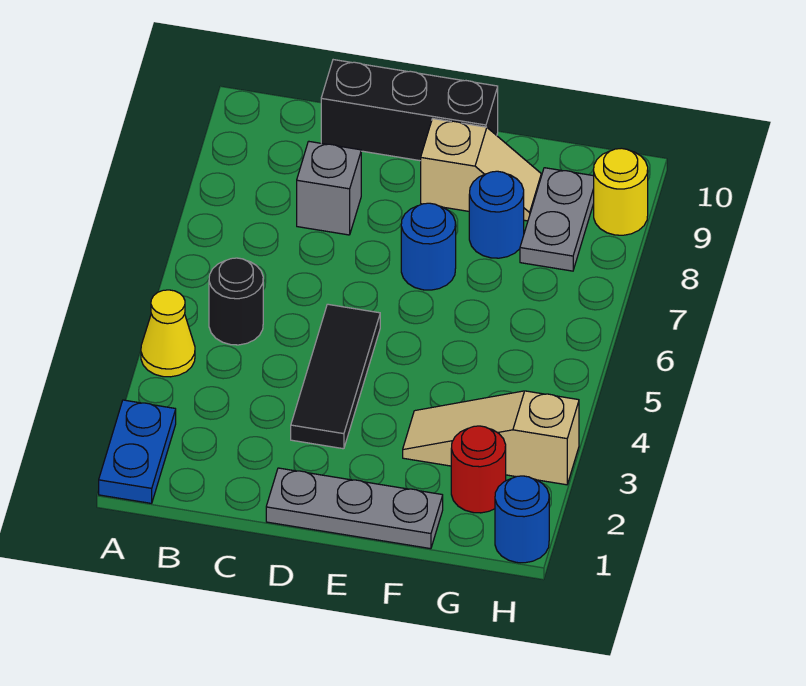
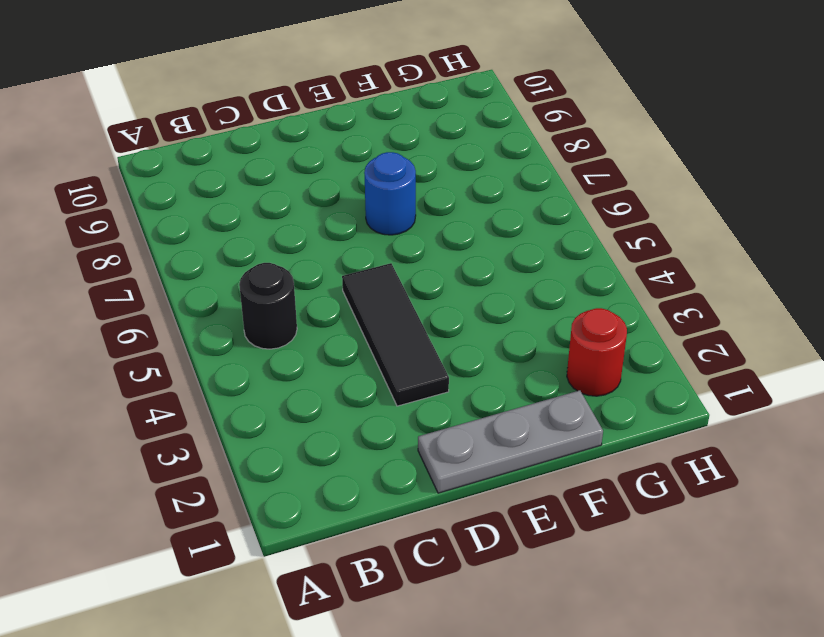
none -> blue 1x2 plate [99,400,176,503]
none -> yellow 1x1 cone [141,290,195,377]
none -> grey 1x1 brick [297,141,361,235]

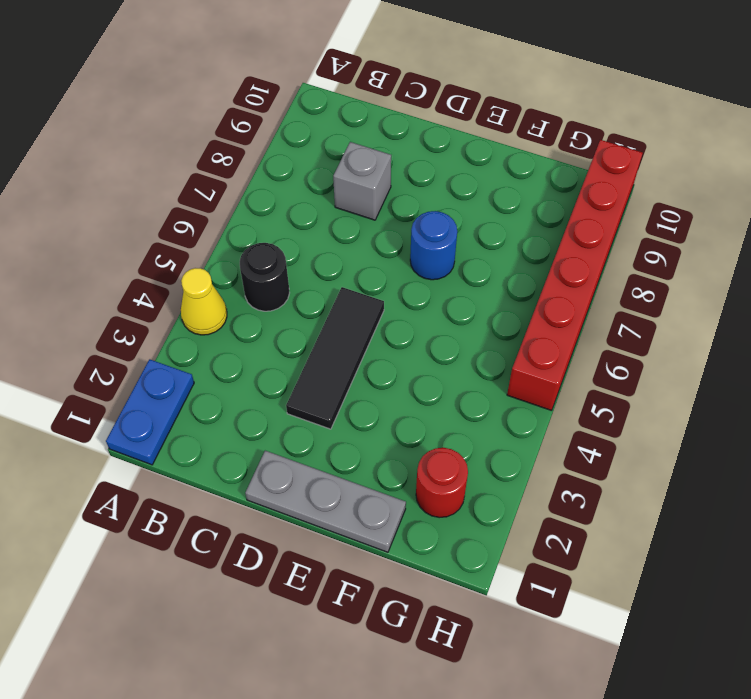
red 1x6 brick [507,140,643,411] -> yellow 1x1 round brick [594,148,648,235]
none -> black 1x3 brick [321,60,498,161]
none -> tan 1x2 slope [421,119,541,221]
none -> tan 1x3 slope [403,391,579,485]

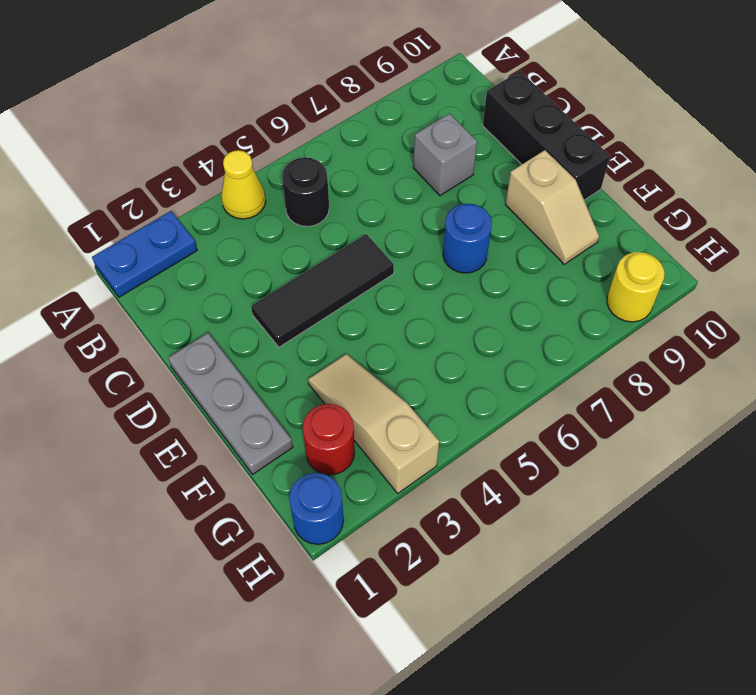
none -> blue 1x1 round brick [469,171,524,258]
none -> grey 1x2 plate [520,168,594,271]

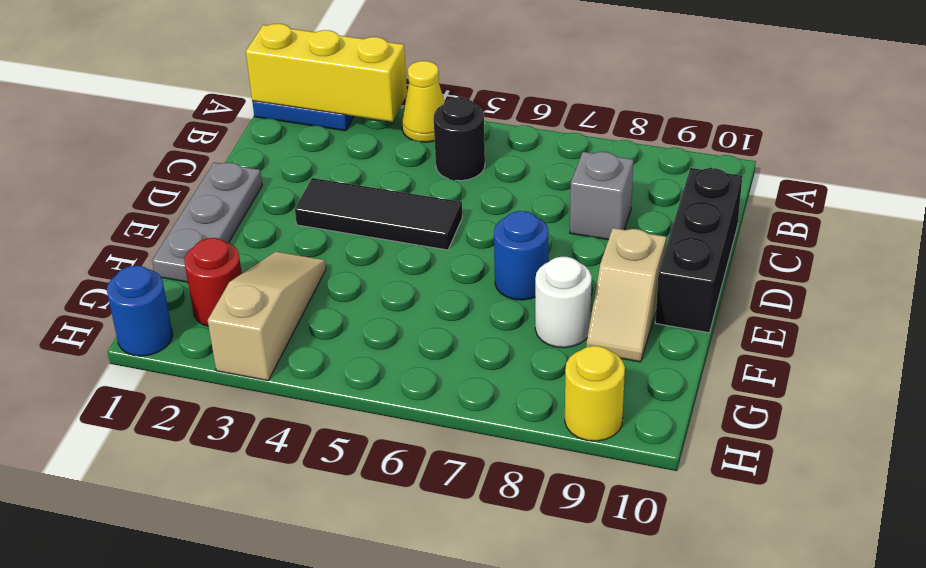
yellow 1x3 brick [246,24,407,122] -> none
white 1x1 round brick [535,257,592,348] -> blue 1x1 round brick [469,171,524,258]
none -> grey 1x2 plate [520,168,594,271]

